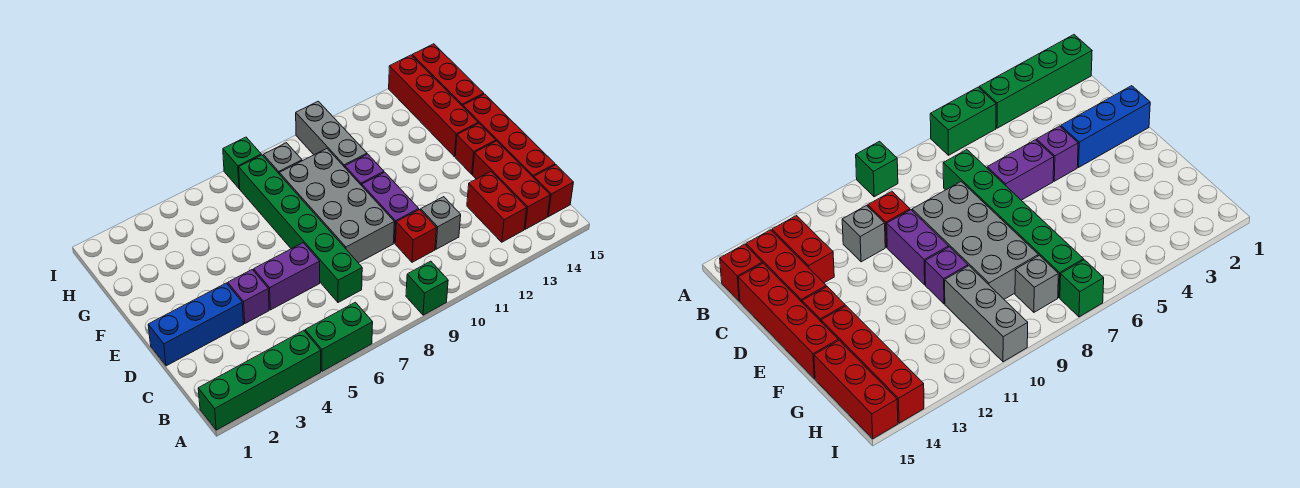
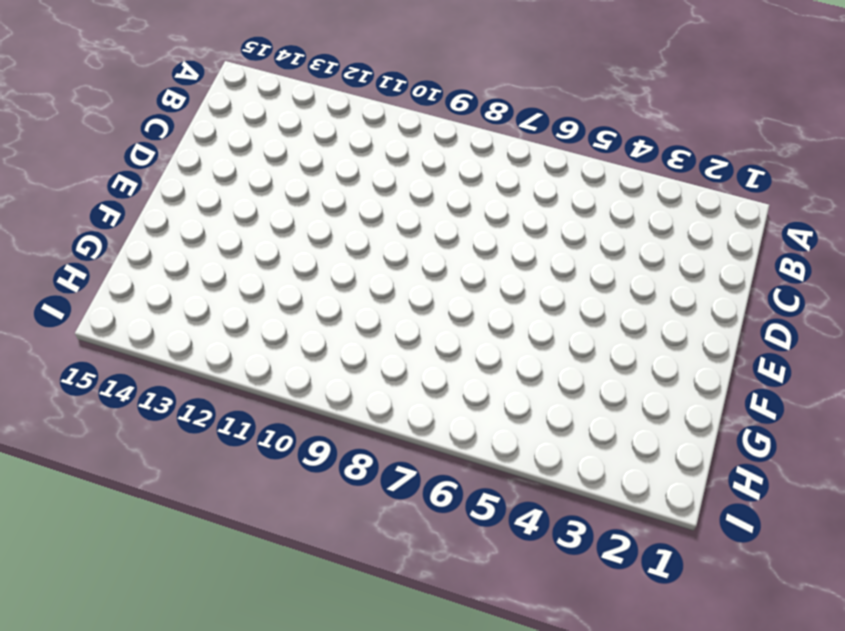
none -> green 1x4 brick [198,330,321,430]
none -> green 1x2 brick [305,302,373,371]
none -> green 1x1 brick [406,261,448,315]

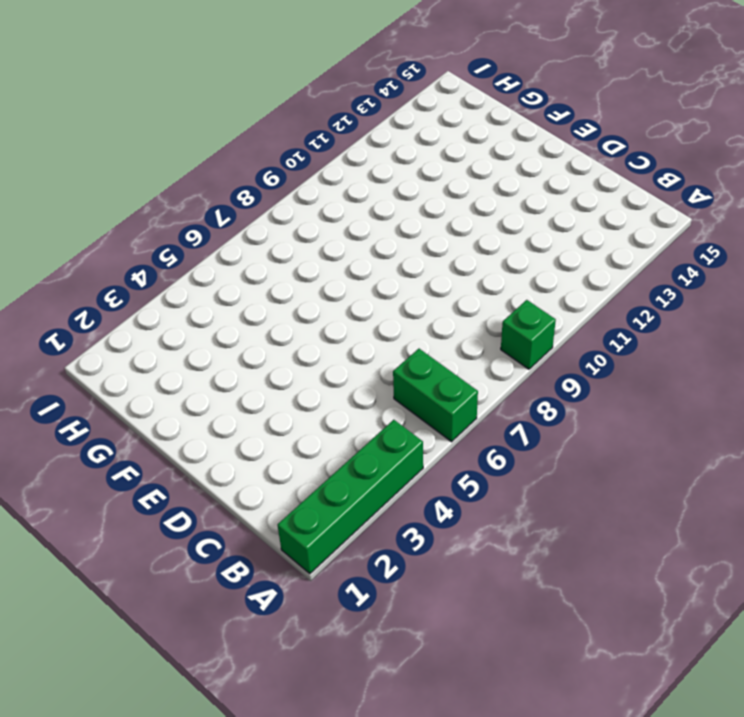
green 1x2 brick [393,349,478,442] -> green 1x2 brick turned to [305,302,373,371]
none -> red 1x2 brick [467,172,527,242]
none -> red 1x3 brick [473,141,550,229]
none -> red 1x1 brick [534,165,574,217]

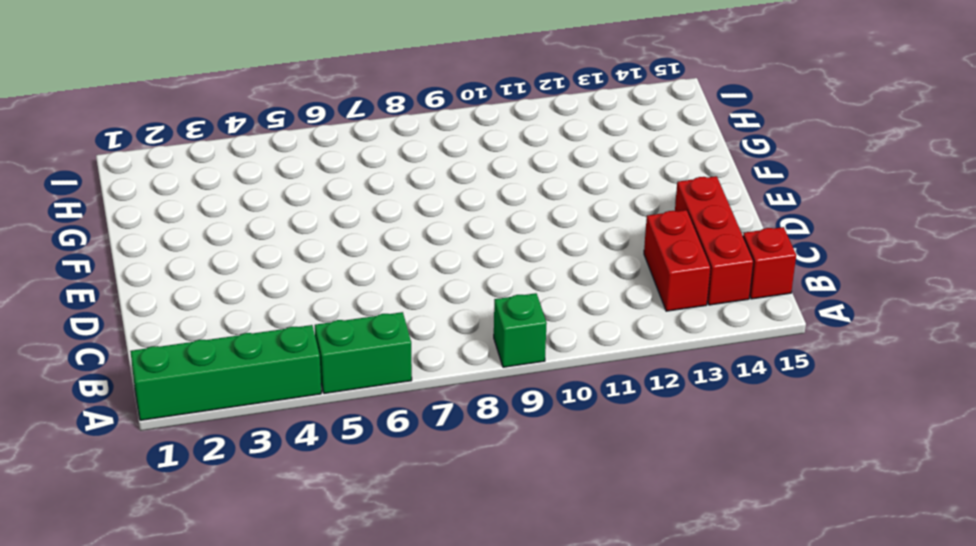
none -> green 1x6 brick [239,155,362,303]
none -> red 1x1 brick [395,210,436,262]
none -> grey 1x1 brick [421,197,461,249]

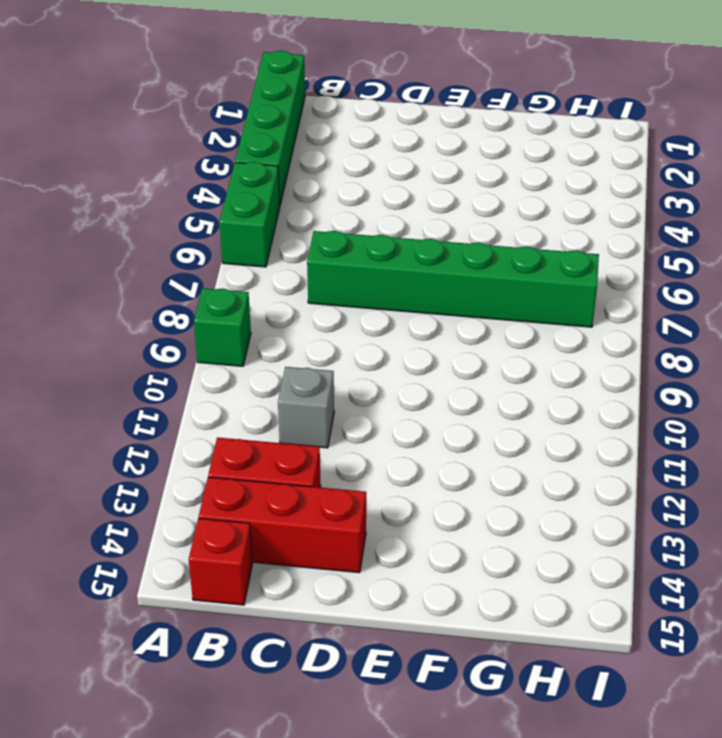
none -> red 1x1 brick [395,210,436,262]
none -> red 1x4 brick [463,94,555,178]
none -> blue 1x3 brick [148,283,243,366]

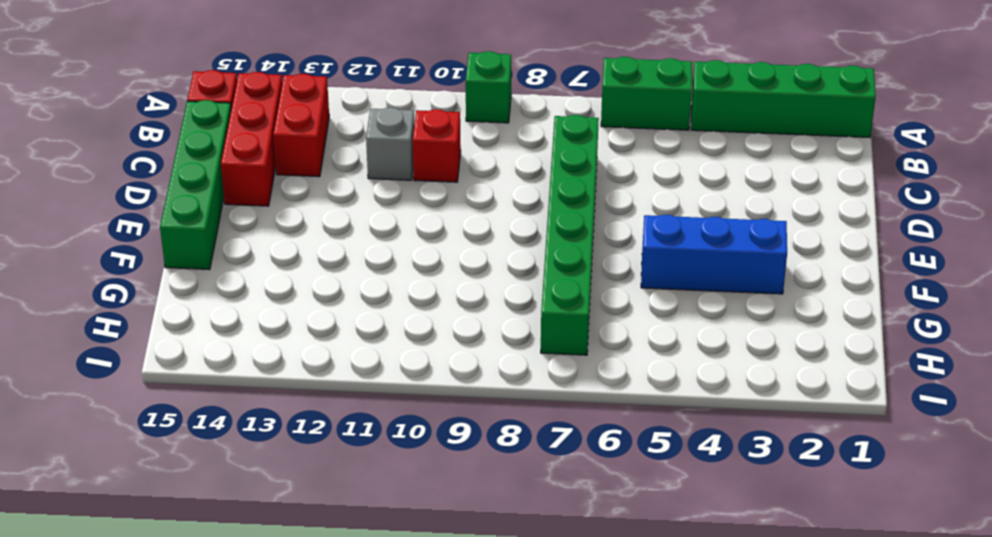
green 1x4 brick [160,100,231,270] -> red 1x4 brick [463,94,555,178]
blue 1x3 brick [641,215,787,294] -> blue 1x3 brick moved to [148,283,243,366]
none -> purple 1x1 brick [228,270,269,323]
none -> purple 1x2 brick [254,243,320,310]
none -> grey 2x4 brick [280,149,394,263]

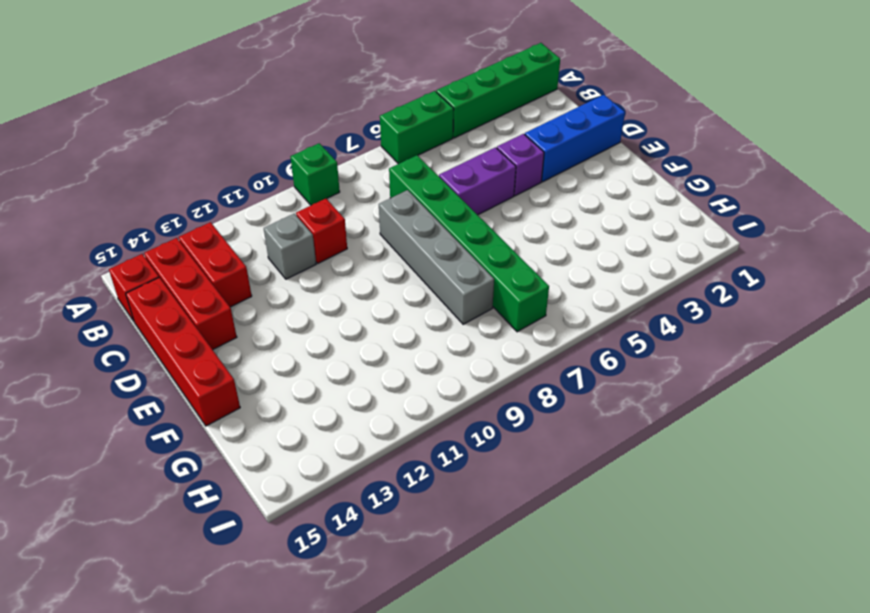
grey 1x4 brick [379,190,494,324] -> grey 2x4 brick [280,149,394,263]
none -> purple 1x2 brick [362,172,419,243]
none -> red 1x1 brick [455,123,496,174]
none -> purple 1x1 brick [345,154,384,186]

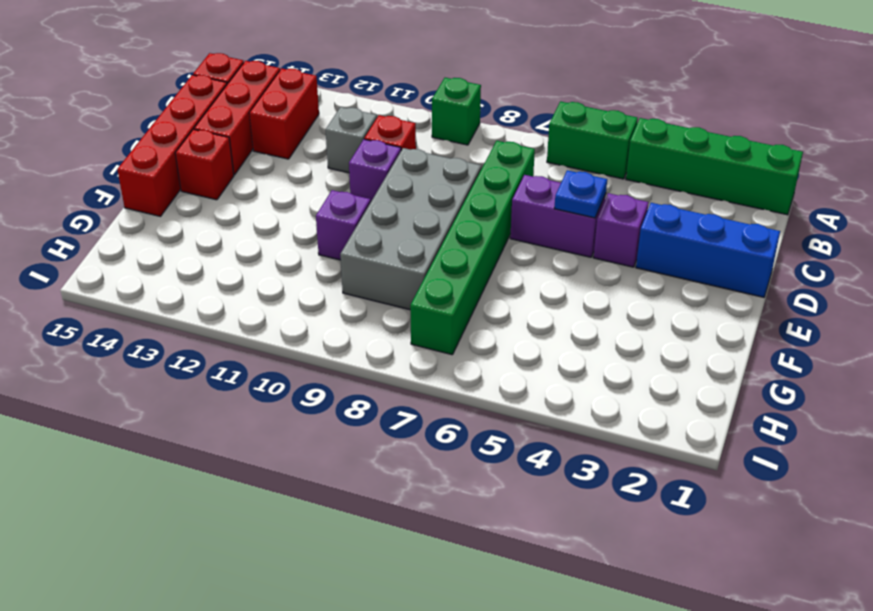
blue 1x1 plate [554,170,607,218] -> none
purple 1x1 brick [349,139,401,201] -> purple 1x2 brick [362,172,419,243]
none -> red 1x4 brick [389,55,478,157]
none -> grey 1x3 brick [296,101,367,167]
none -> red 1x3 brick [412,44,484,106]

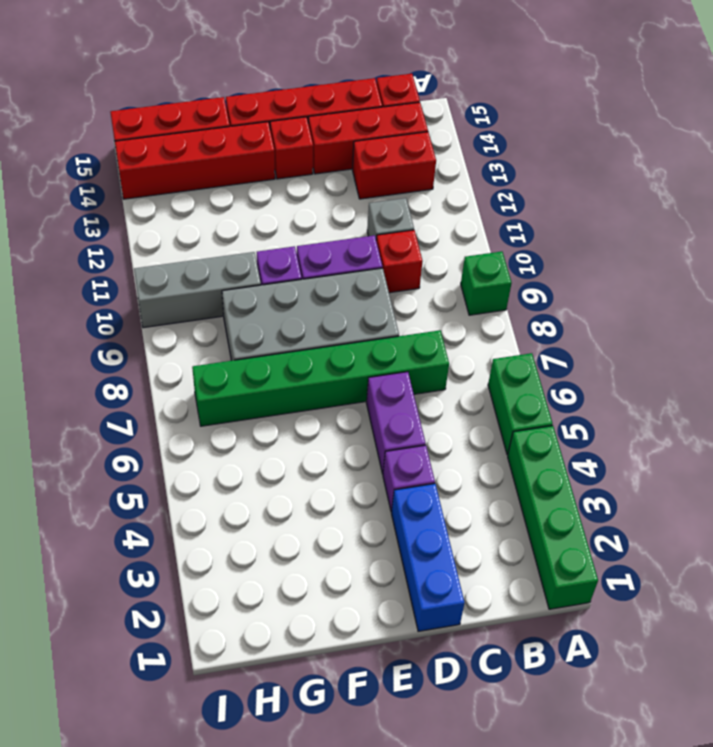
none -> grey 1x1 brick [263,143,302,174]
none -> green 1x1 brick [223,137,261,189]

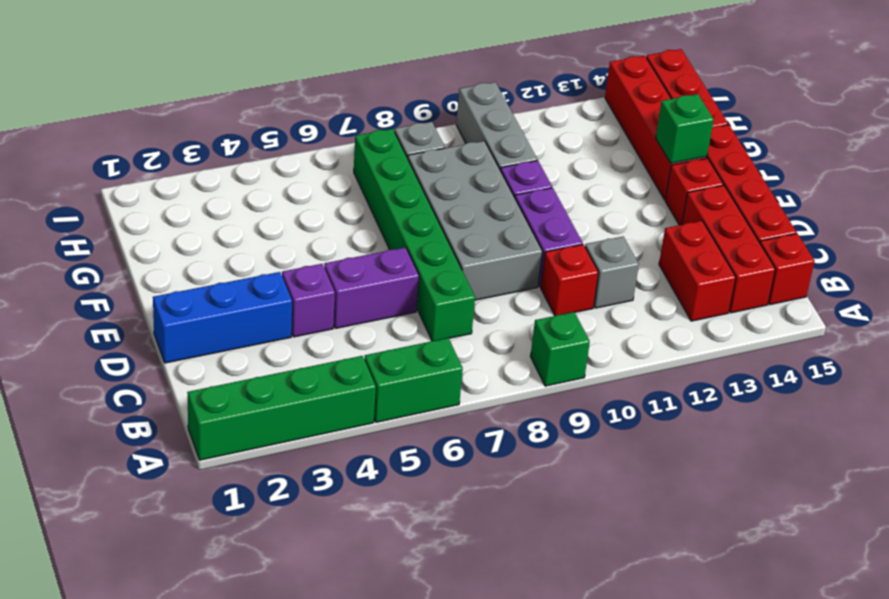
green 1x1 brick [656,94,714,163] -> green 1x1 brick moved to [223,137,261,189]

